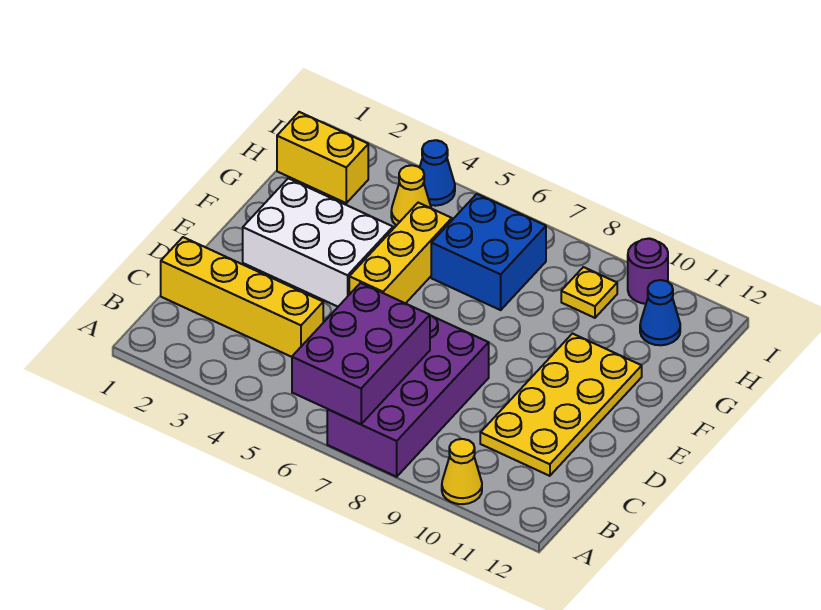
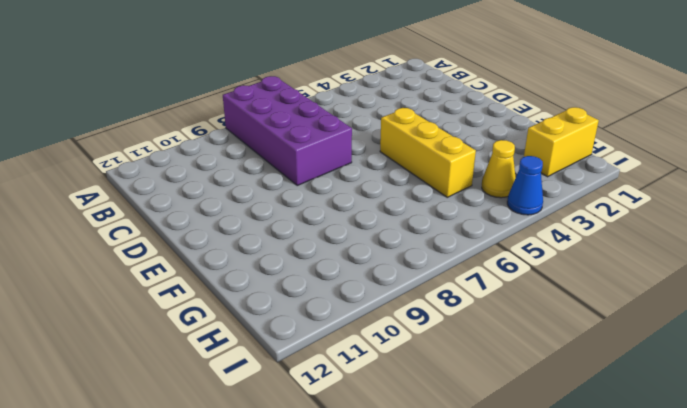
none -> yellow 1x1 cone [442,439,482,504]
none -> yellow 1x4 brick [161,237,323,357]
none -> yellow 2x4 plate [480,334,642,476]

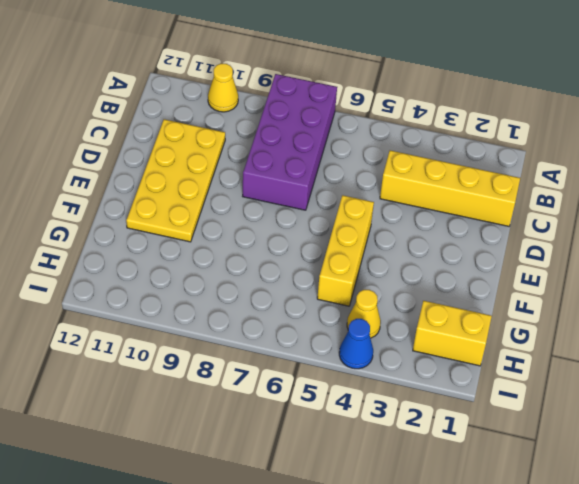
none -> white 2x3 brick [243,178,393,307]
none -> blue 2x2 brick [431,194,546,310]
none -> yellow 1x1 plate [561,267,617,318]

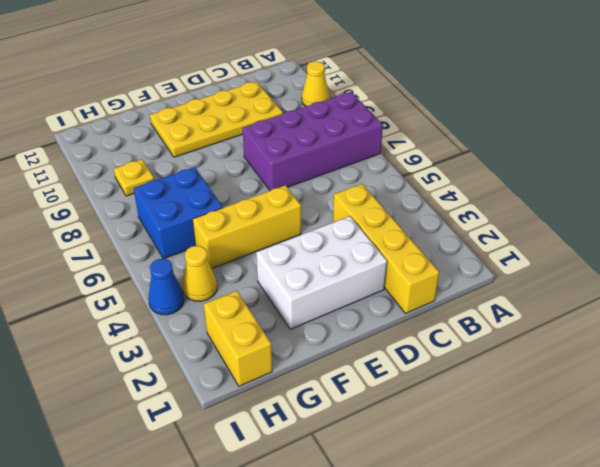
white 2x3 brick [256,216,387,329] -> white 2x3 brick turned to [243,178,393,307]
none -> blue 1x1 cone [640,280,680,345]
none -> purple 1x1 round brick [628,239,668,304]
none -> purple 2x3 brick [292,283,430,424]

